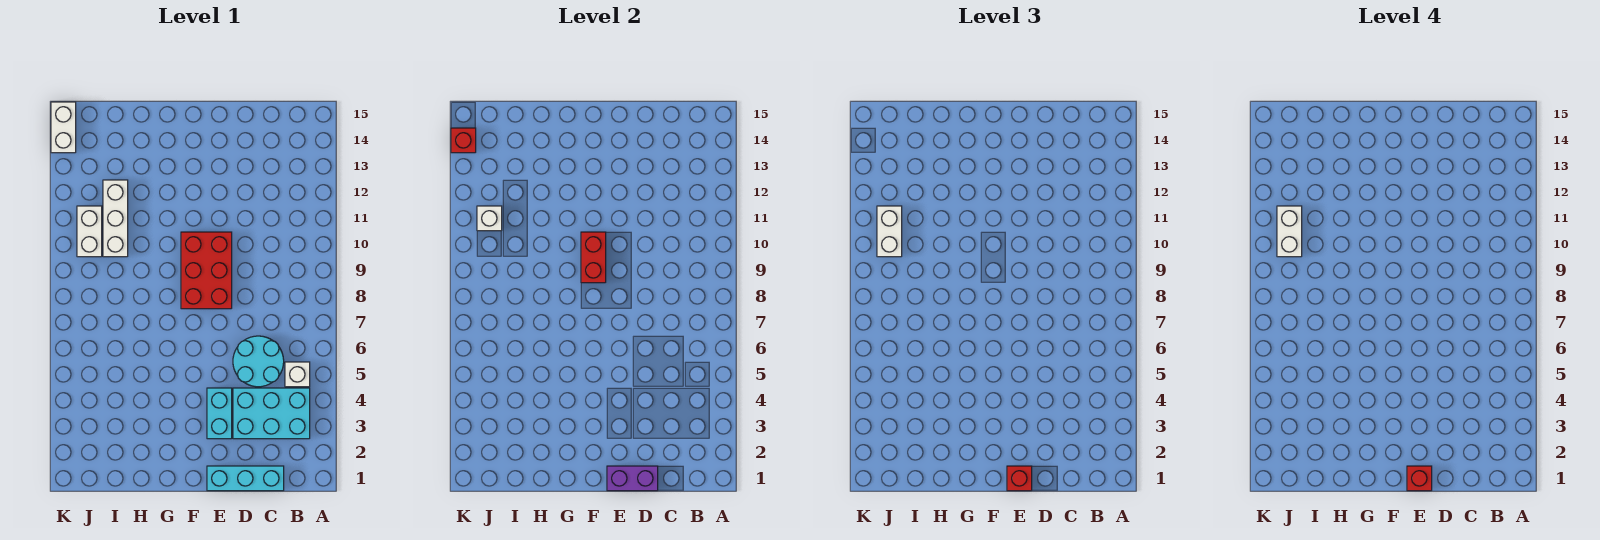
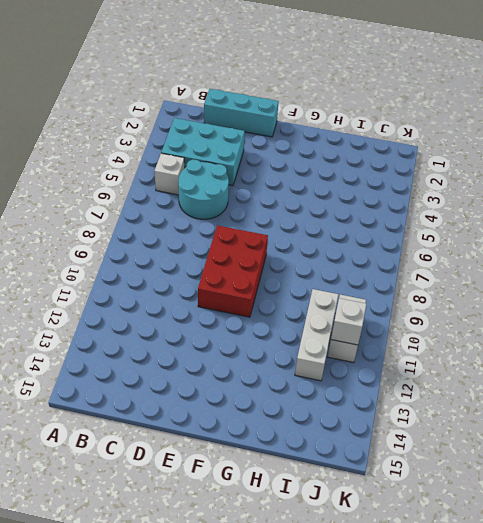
none -> cyan 1x2 brick [207,388,232,439]
none -> white 1x2 brick [51,102,76,153]
none -> purple 1x2 brick [607,466,658,491]

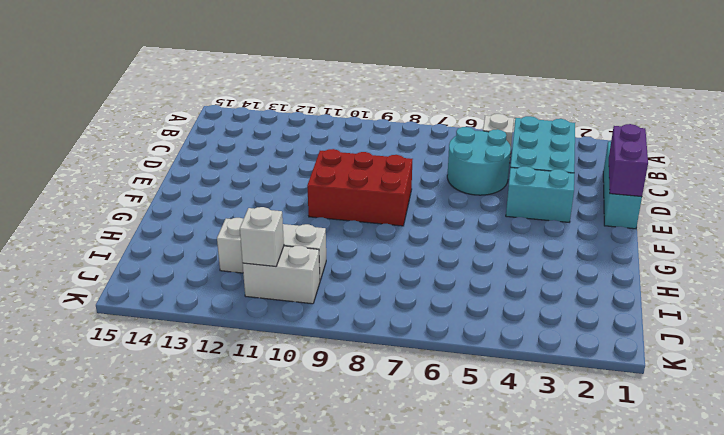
none -> white 1x2 brick [51,102,76,153]
none -> red 1x2 brick [581,232,606,283]
none -> red 1x1 brick [451,128,476,153]

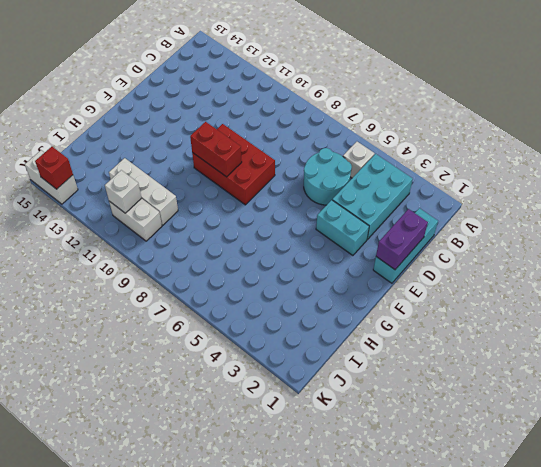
none -> red 1x1 brick [1007,466,1032,491]
none -> white 1x2 brick [877,206,902,257]
none -> red 1x1 brick [1407,466,1432,491]

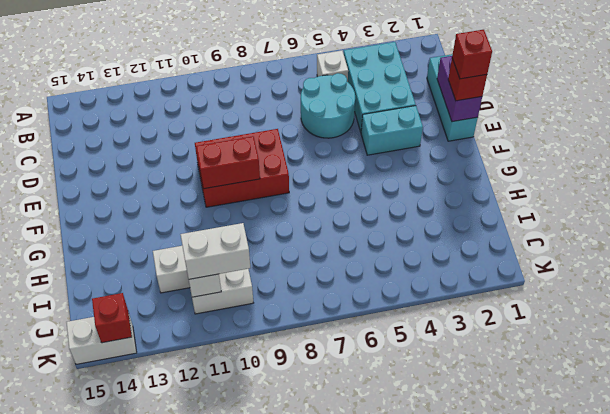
none -> white 1x2 brick [1277,206,1302,257]

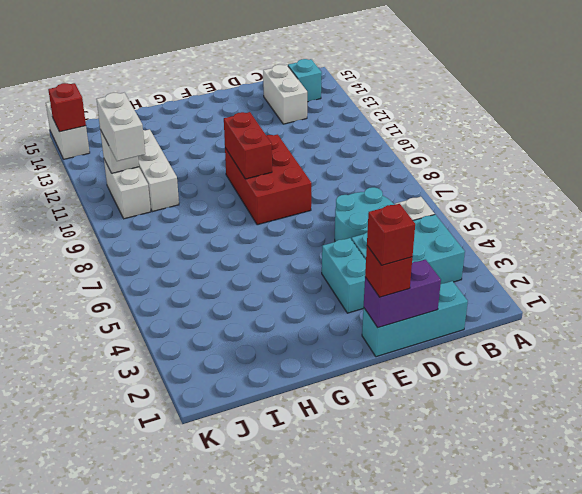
cyan 1x1 brick [288,59,322,102] -> none
white 1x2 brick [263,65,307,124] -> white 1x2 brick moved to [1277,206,1302,257]

